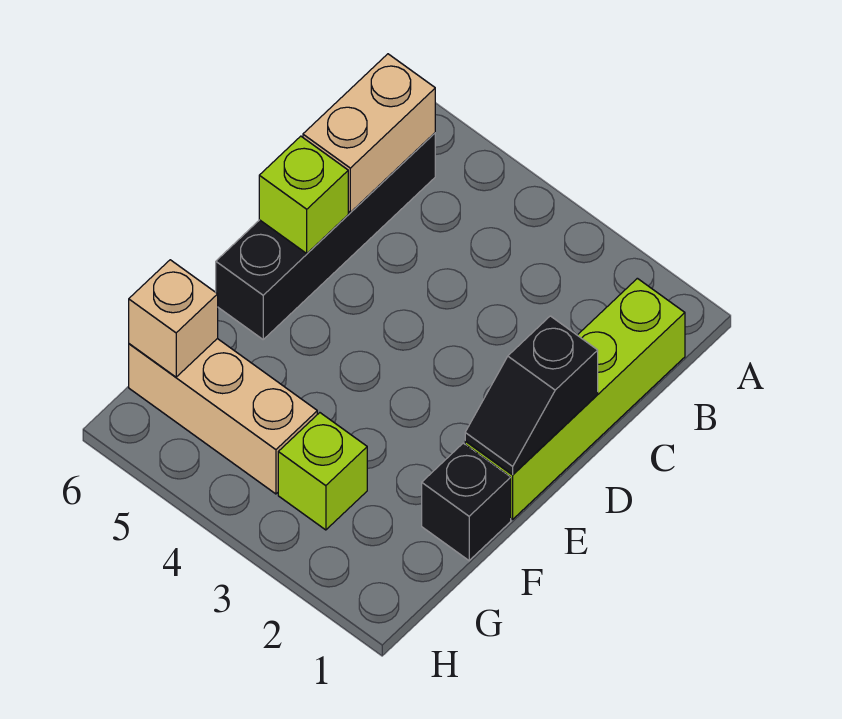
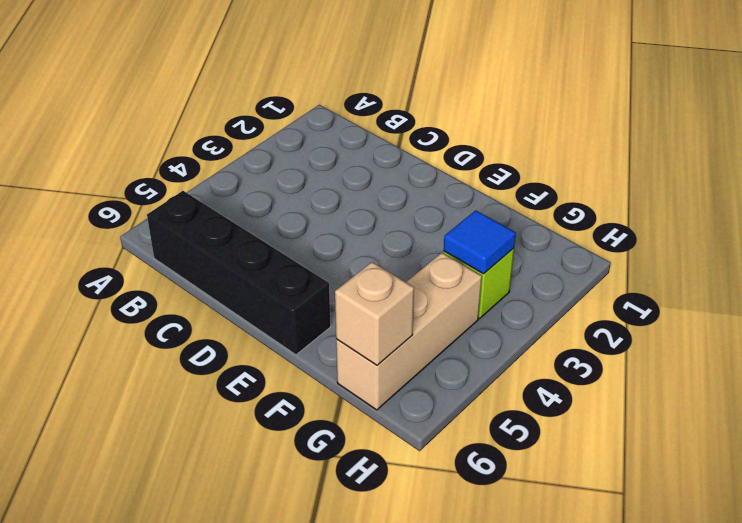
blue 1x1 tile [444,210,516,274] -> none
none -> lime 1x4 brick [465,278,685,519]
none -> black 1x1 brick [422,443,511,561]

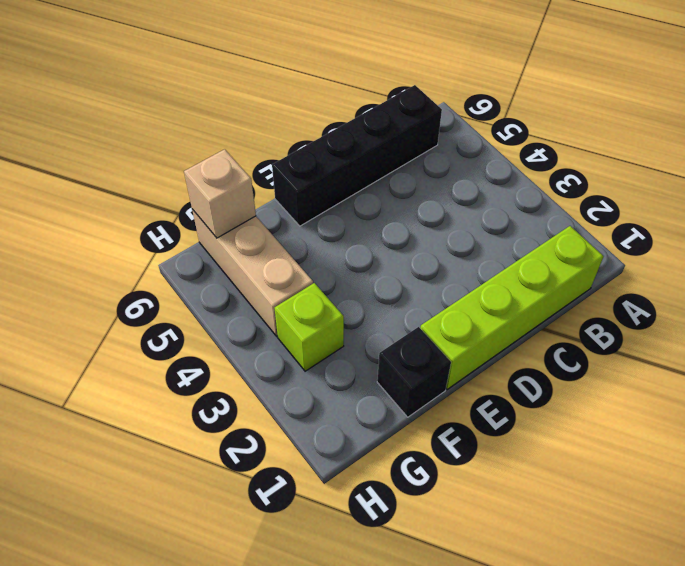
none -> tan 1x2 brick [303,54,435,213]
none -> black 1x2 slope [465,316,598,474]

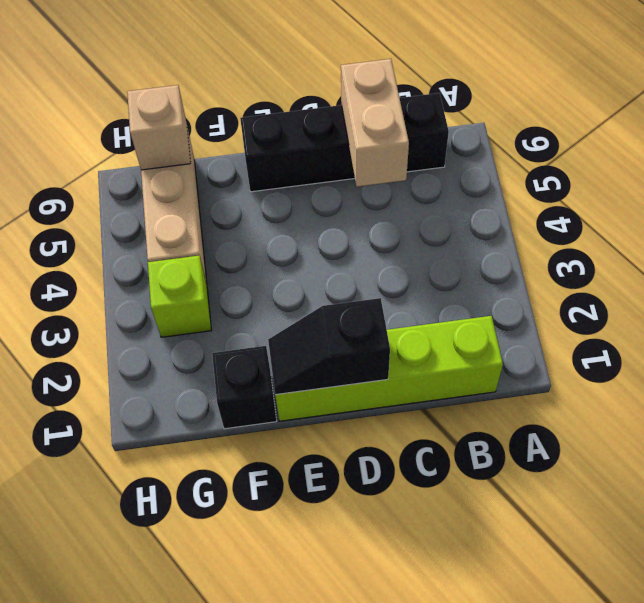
tan 1x2 brick [341,59,409,187] -> tan 1x2 brick turned to [303,54,435,213]
none -> lime 1x1 brick [259,136,348,254]

